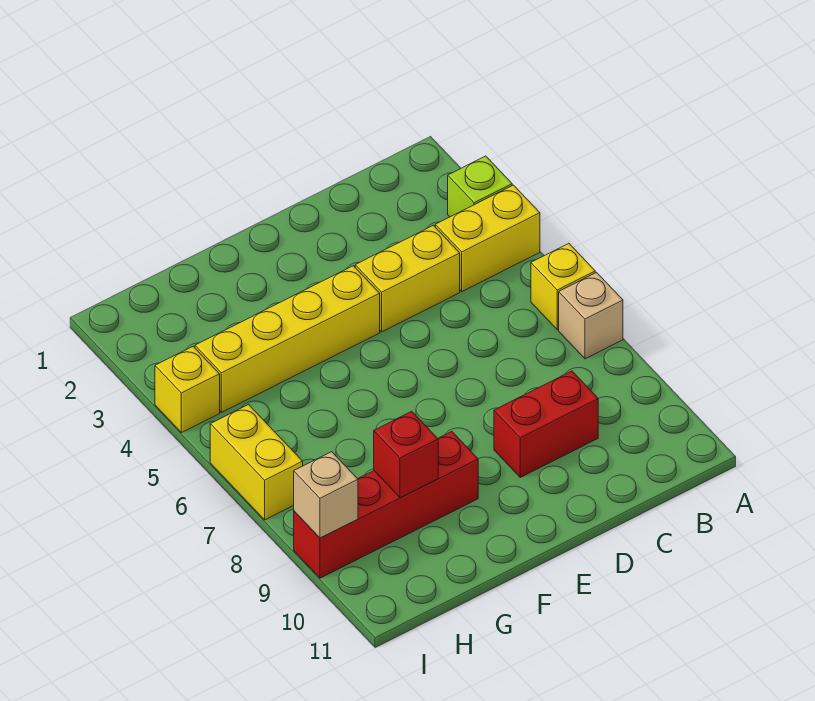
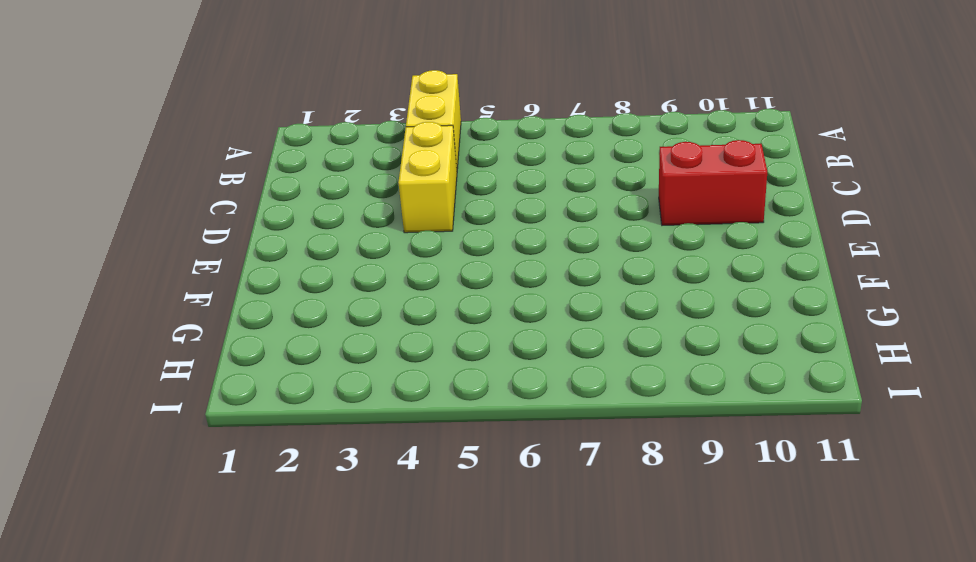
red 1x2 brick [659,140,767,225] -> red 1x2 brick turned to [494,371,598,477]
none -> lime 1x1 brick [448,156,512,217]
none -> yellow 1x1 brick [531,243,595,330]
none -> tan 1x1 brick [559,272,623,359]

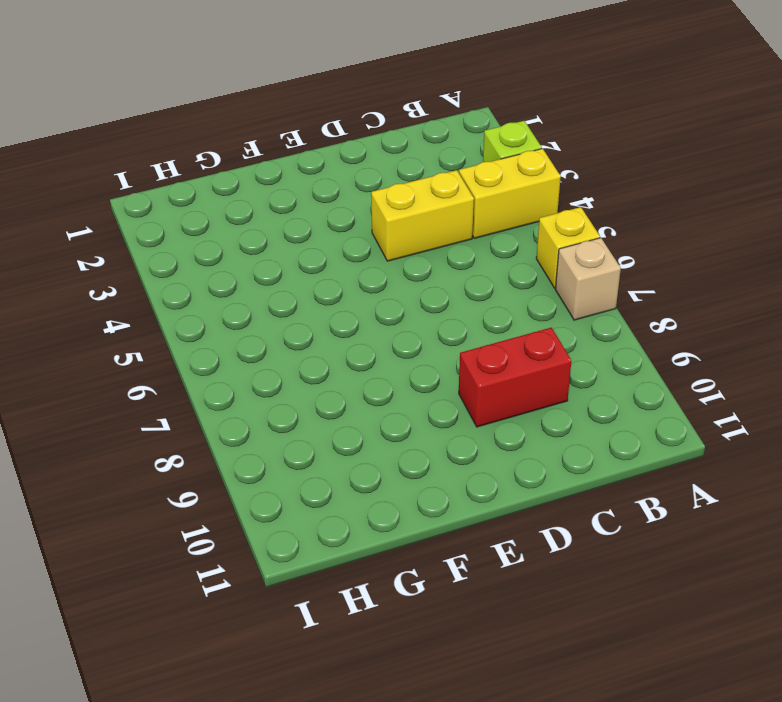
none -> yellow 1x4 brick [195,266,380,412]
none -> red 1x4 brick [294,431,478,578]
none -> yellow 1x1 brick [155,347,220,433]

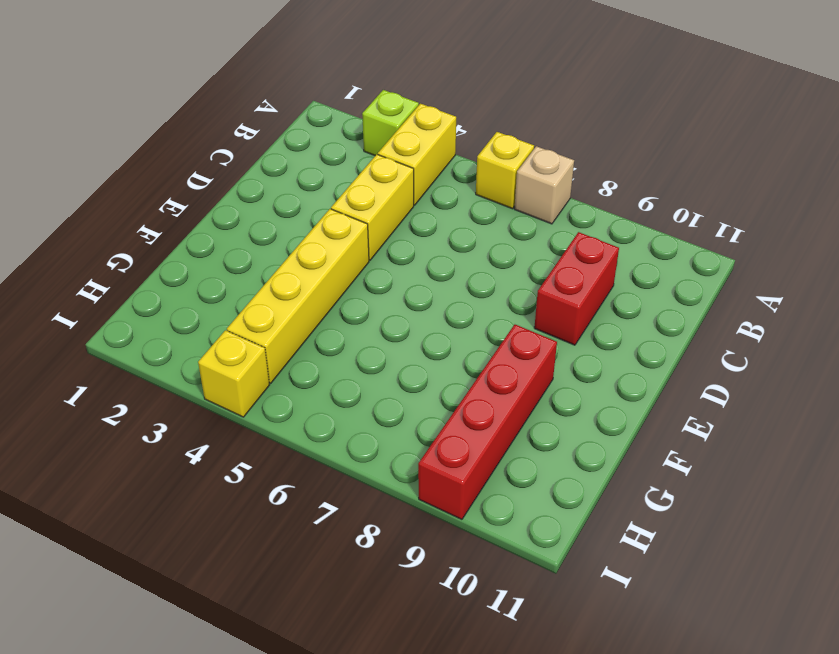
none -> yellow 1x2 brick [210,405,303,520]
none -> red 1x1 brick [374,411,438,498]
none -> tan 1x1 brick [294,452,358,538]

